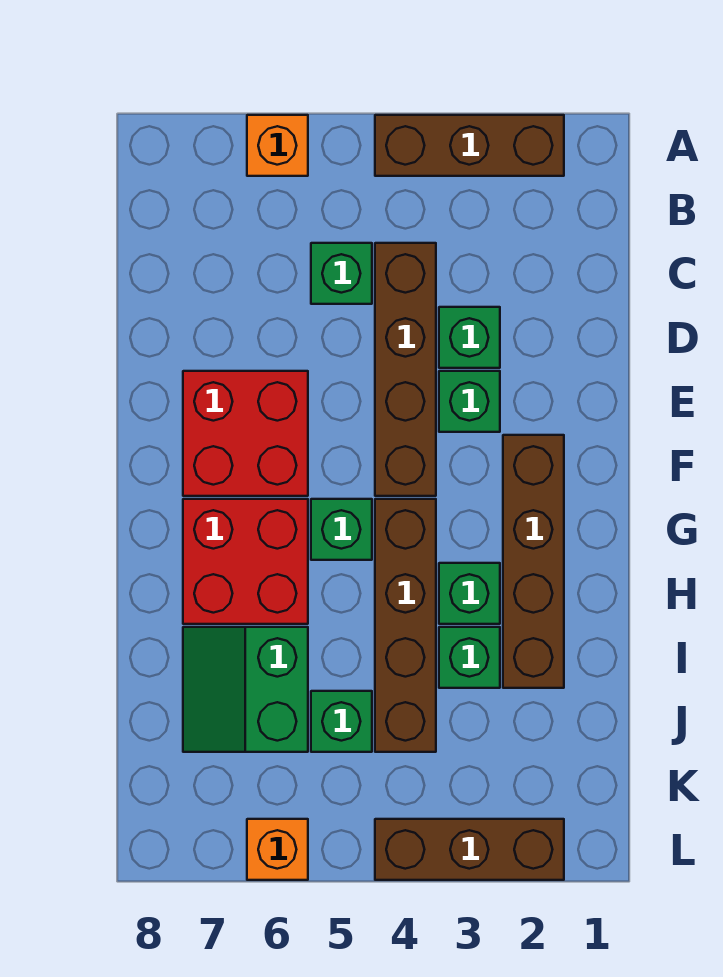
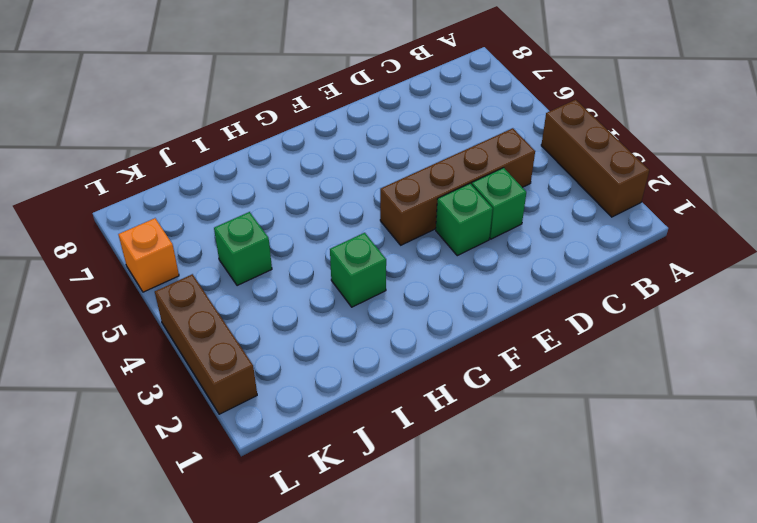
none -> orange 1x1 brick [247,115,308,176]
none -> green 1x1 brick [311,243,372,304]
none -> red 2x2 brick [183,371,308,496]

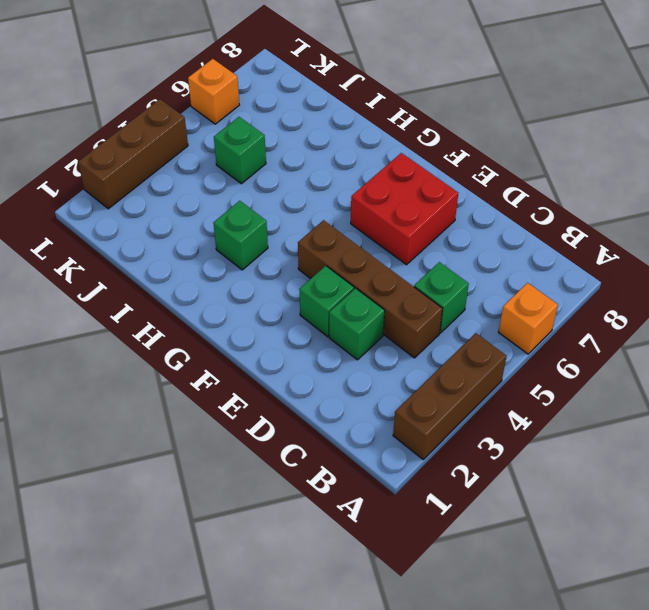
none -> brown 1x4 brick [503,435,564,688]
none -> brown 1x4 brick [375,499,436,752]
none -> green 1x1 brick [311,499,372,560]

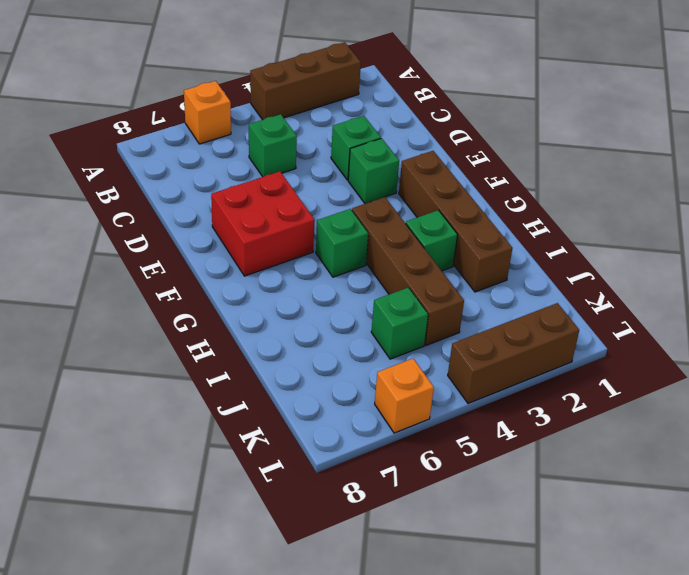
none -> brown 1x4 brick [375,243,436,496]
none -> red 2x2 brick [183,499,308,624]
none -> green 1x1 brick [439,627,500,688]

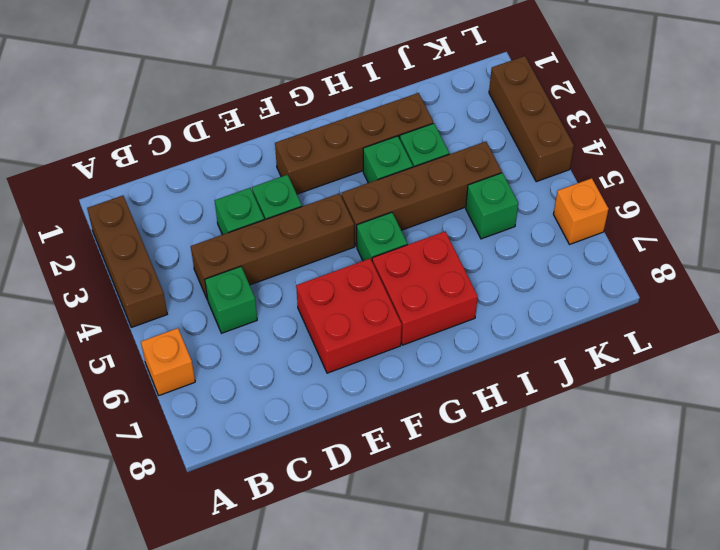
none -> green 2x2 slope [183,627,308,752]

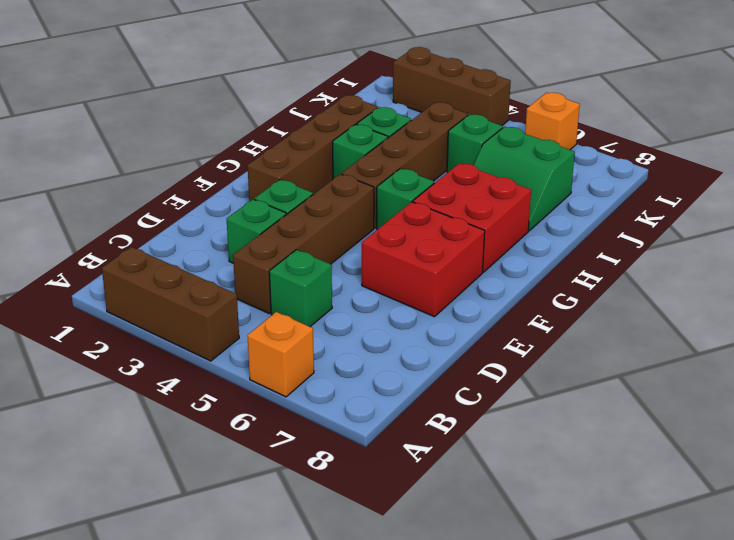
green 2x2 slope [474,127,575,231] -> green 2x2 slope turned to [183,627,308,752]

